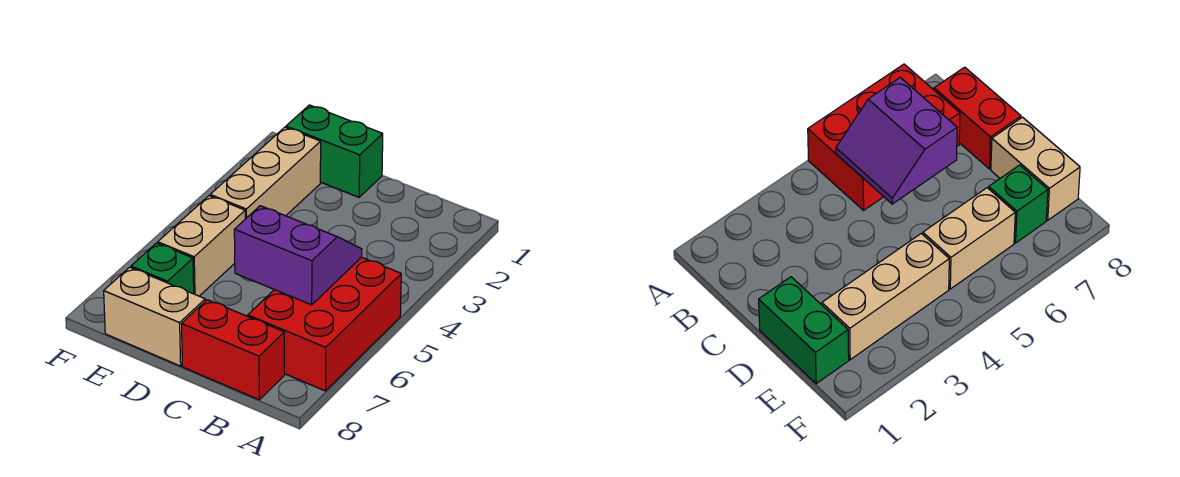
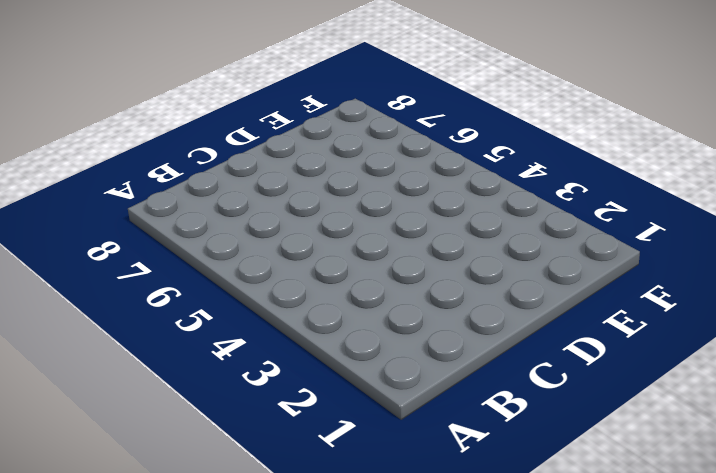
none -> red 2x3 brick [248,257,401,391]
none -> red 1x2 brick [182,300,284,400]

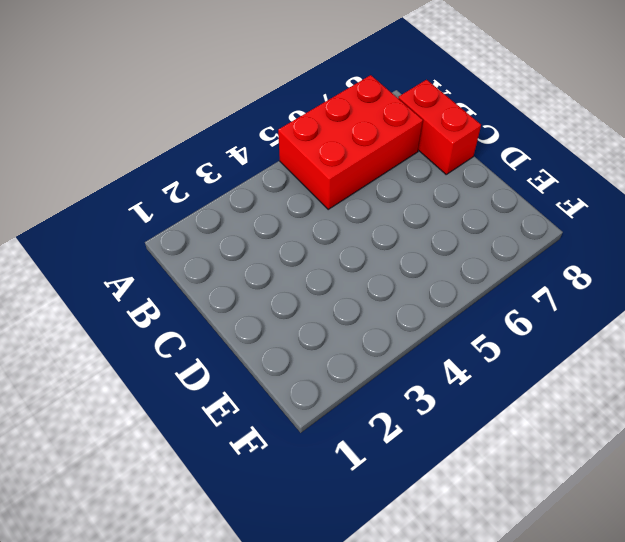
none -> green 1x2 brick [286,105,383,197]
none -> tan 1x2 brick [104,267,205,366]

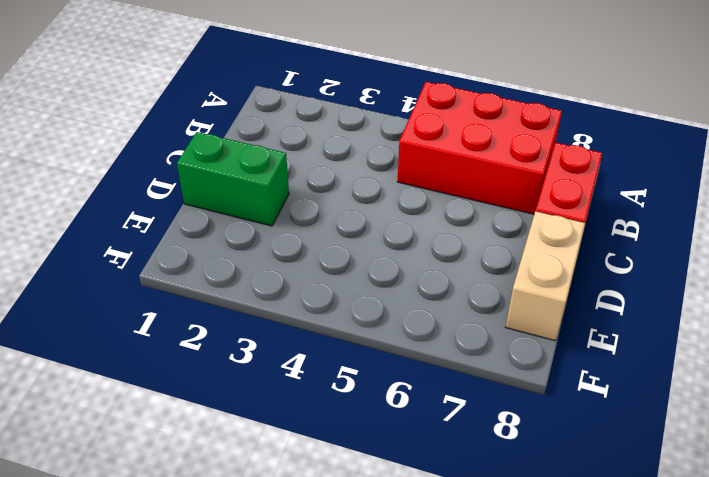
green 1x2 brick [177,132,289,226] -> green 1x2 brick turned to [286,105,383,197]
none -> tan 1x3 brick [210,127,321,219]
none -> tan 1x2 brick [158,196,245,296]

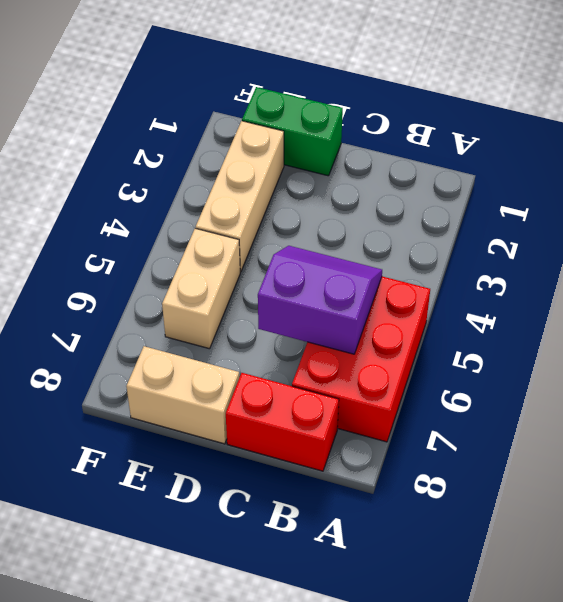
none -> green 1x1 brick [131,243,194,294]

